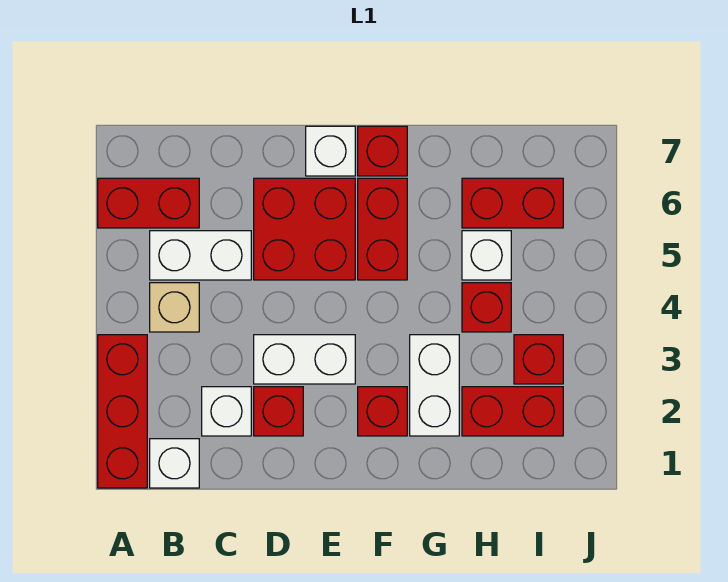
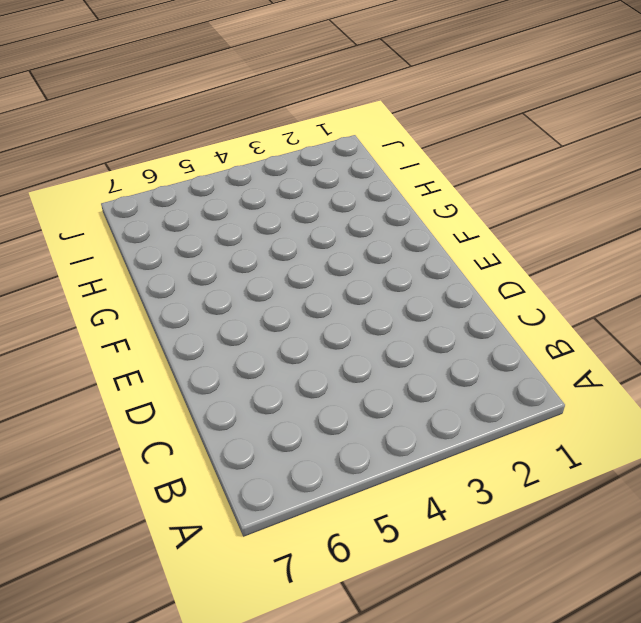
none -> red 1x3 brick [98,335,147,488]
none -> red 1x2 brick [98,178,199,228]
none -> white 1x1 brick [150,439,199,488]

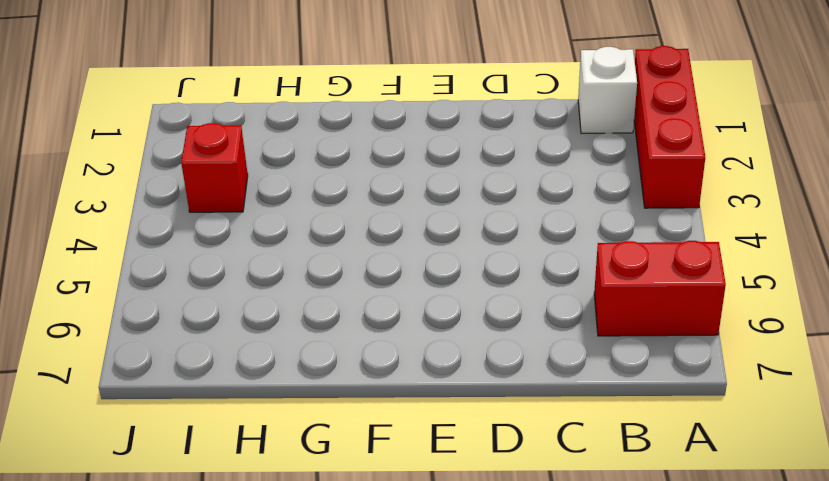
none -> tan 1x1 brick [150,283,199,332]
none -> white 1x2 brick [150,231,251,280]
none -> white 1x1 brick [202,387,251,436]

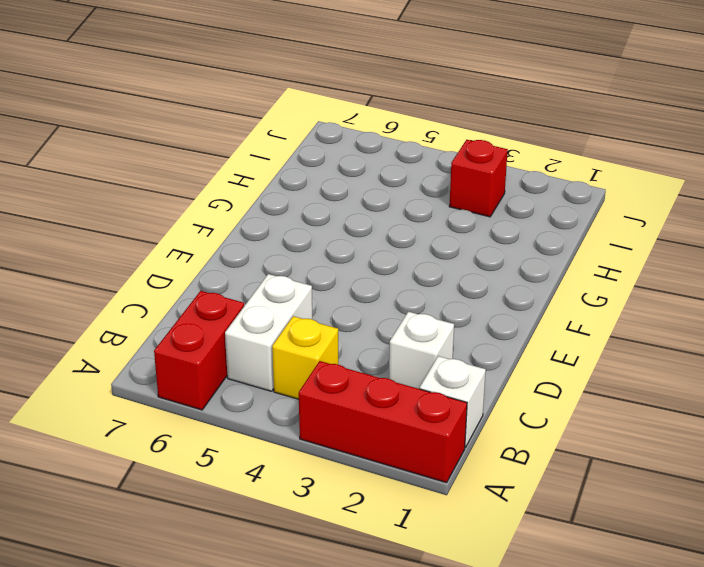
yellow 1x1 brick [272,316,338,399] -> tan 1x1 brick [150,283,199,332]
none -> red 1x1 brick [254,387,303,436]
none -> white 1x2 brick [254,335,355,384]
none -> red 2x2 brick [254,178,355,280]

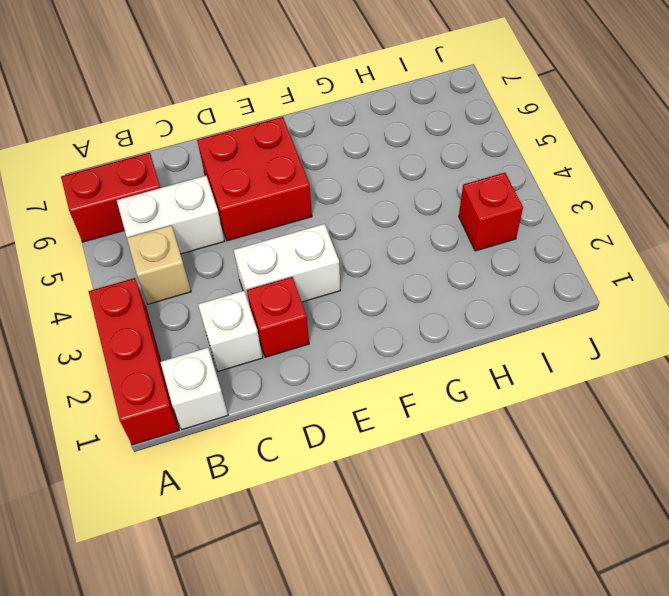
none -> white 1x1 brick [306,126,355,176]
none -> red 1x1 brick [358,387,407,436]
none -> red 1x2 brick [358,178,407,280]

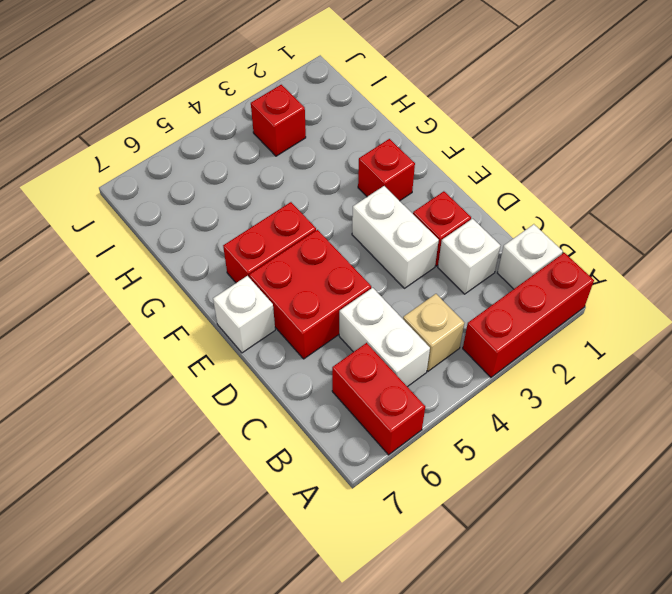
none -> red 1x1 brick [358,126,407,176]
none -> white 1x2 brick [410,335,459,436]
none -> red 1x2 brick [462,387,563,436]

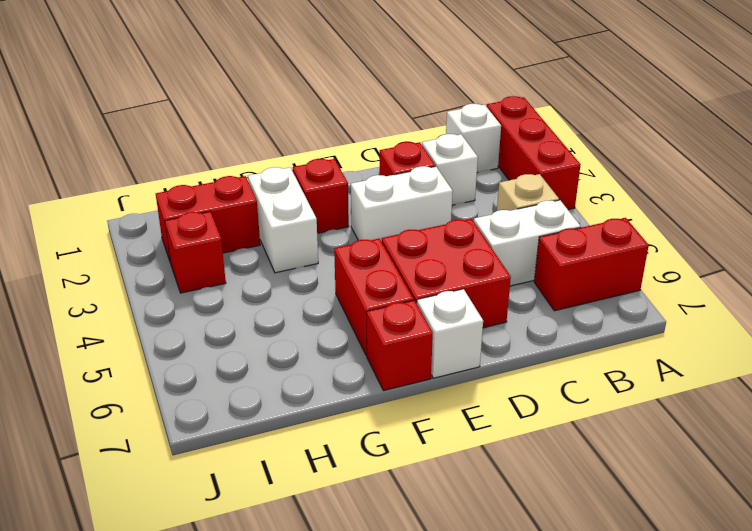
none -> red 1x1 brick [462,283,511,332]
none -> white 1x1 brick [462,231,511,280]
none -> red 1x2 brick [462,178,563,228]

